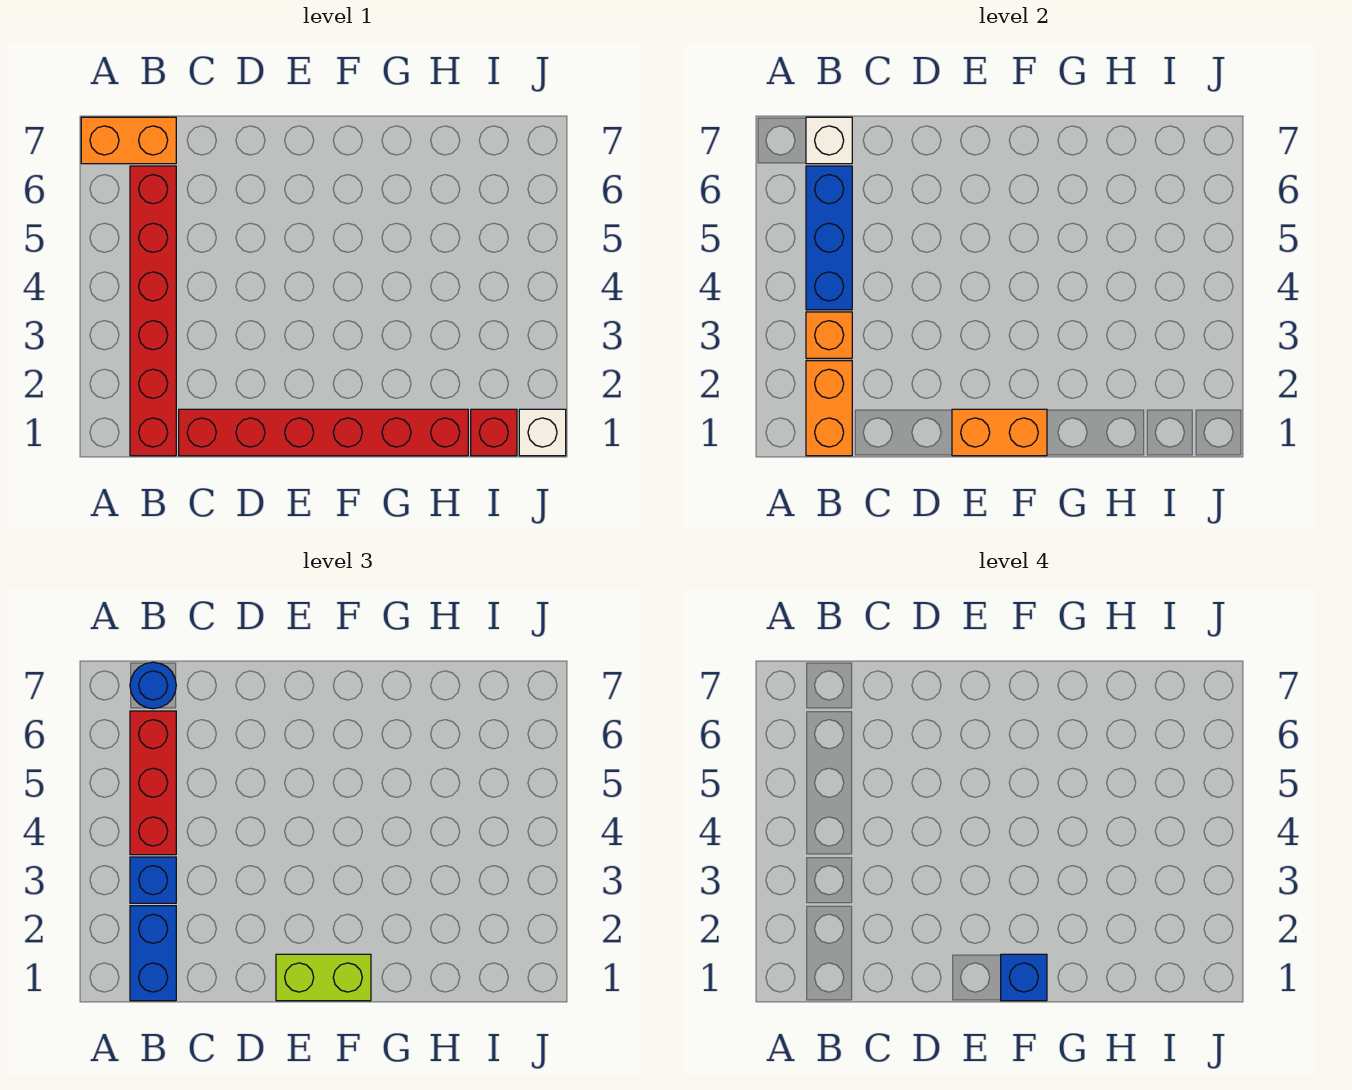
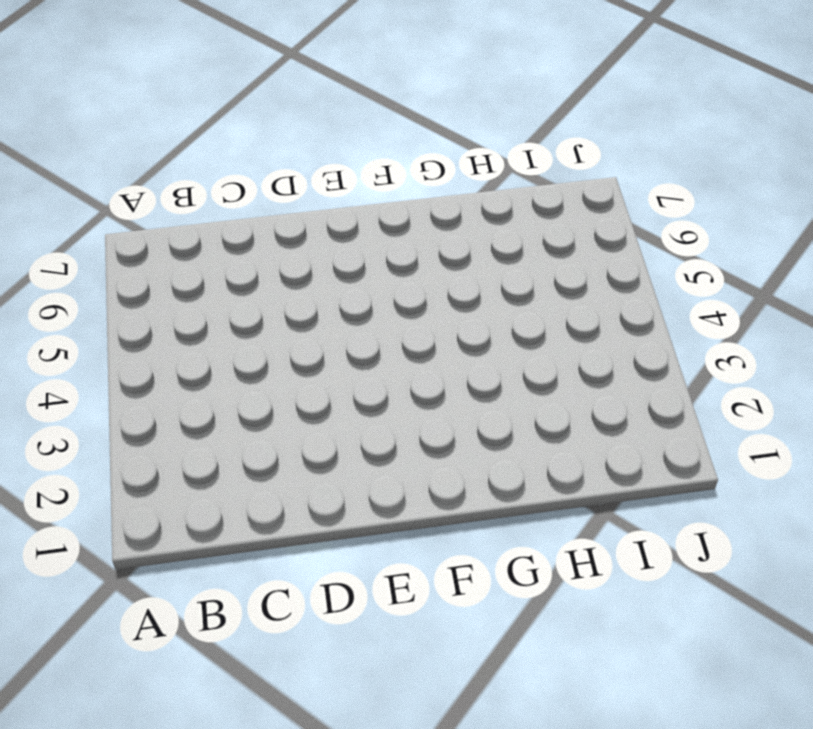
none -> orange 1x2 brick [81,117,176,164]
none -> red 1x6 brick [130,166,176,456]
none -> red 1x6 brick [179,409,468,456]

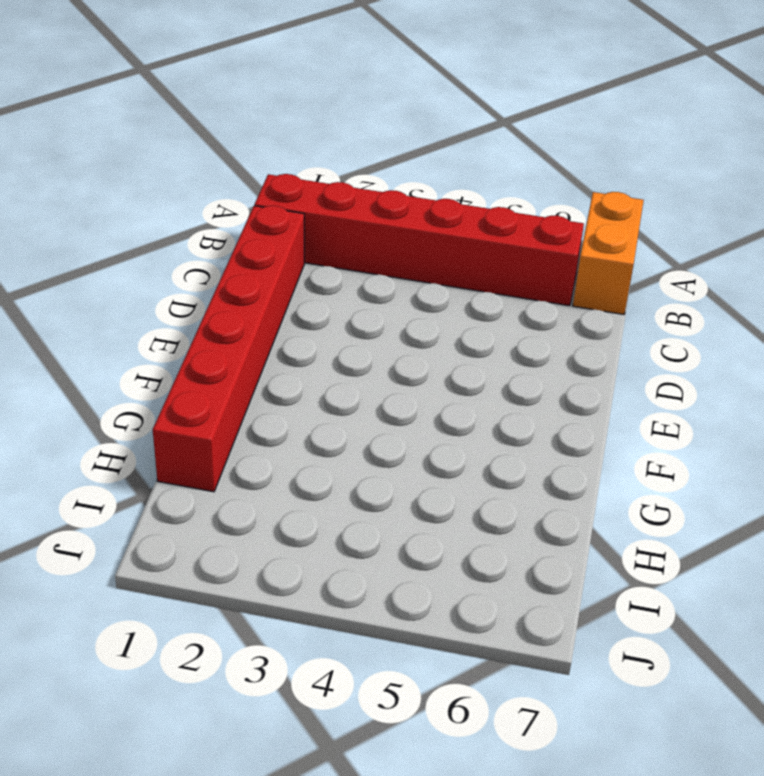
none -> red 1x1 brick [471,409,517,456]
none -> white 1x1 brick [519,409,566,456]
none -> orange 1x2 brick [806,361,852,456]

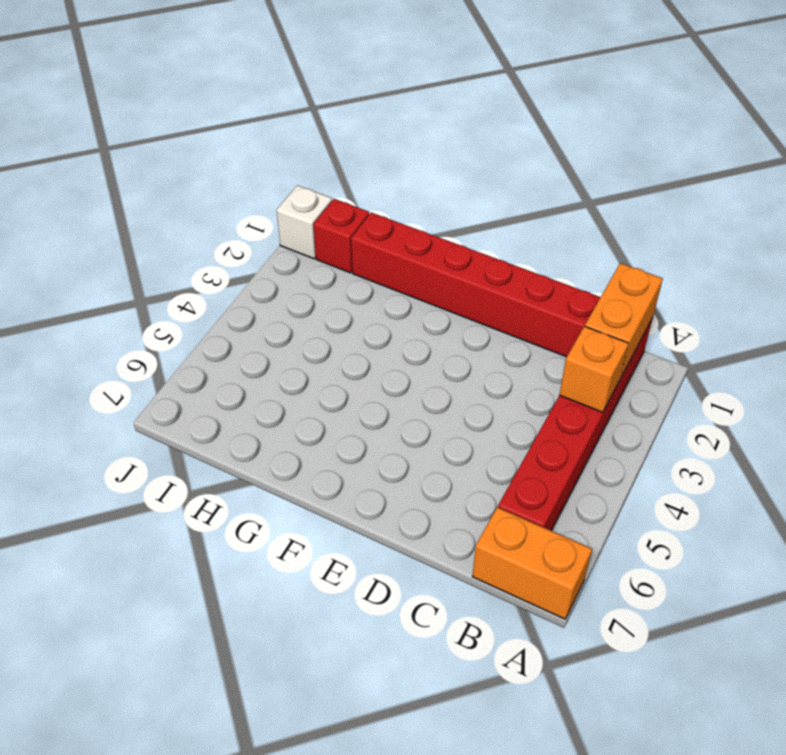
none -> blue 1x3 brick [806,166,852,310]
none -> white 1x1 brick [806,117,852,164]
none -> orange 1x2 brick [952,409,1047,456]

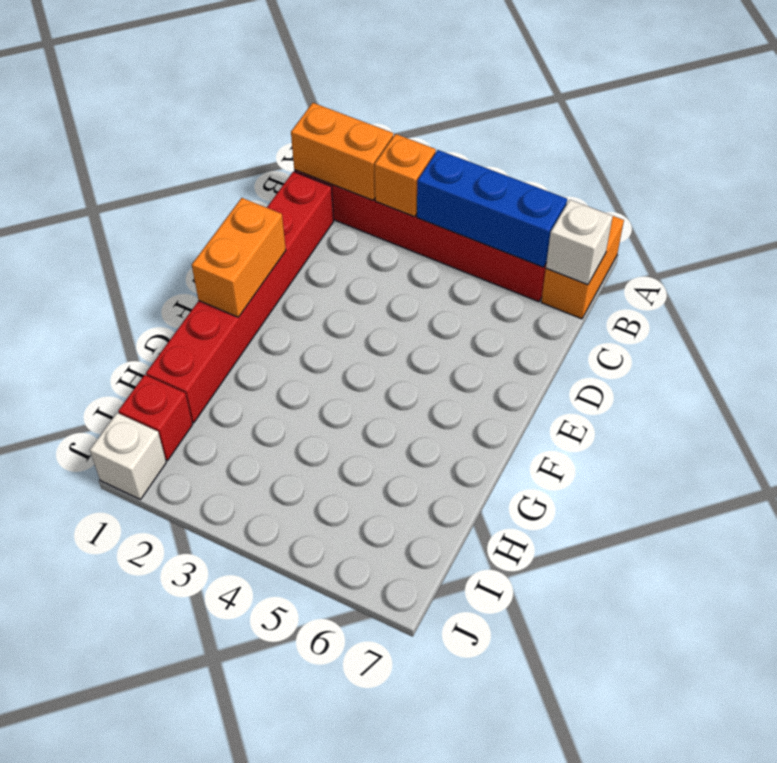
none -> blue 1x2 brick [130,906,176,1001]
none -> blue 1x1 brick [130,857,176,903]
none -> red 1x3 brick [130,711,176,855]

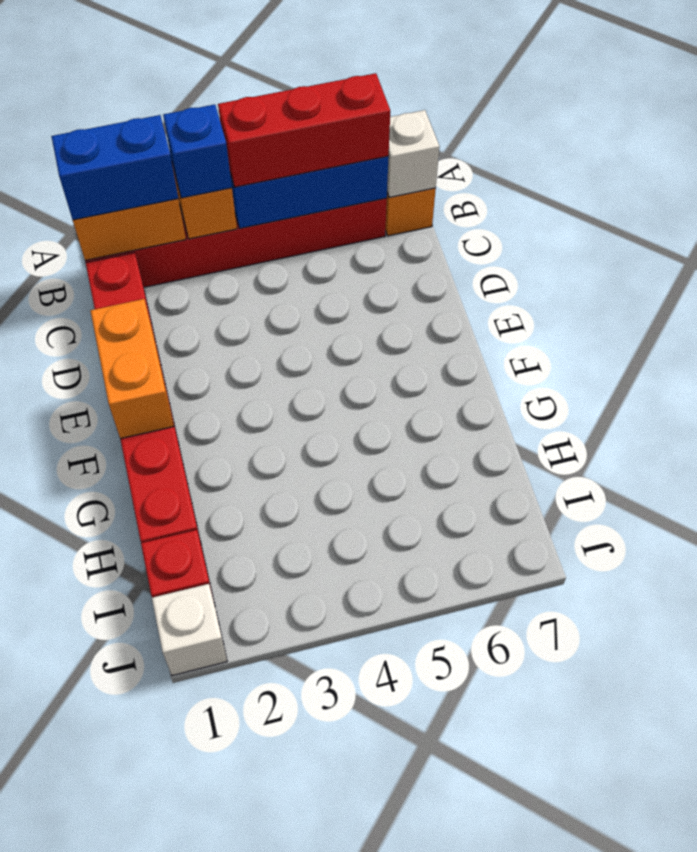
none -> blue 1x1 round brick [130,662,176,709]
none -> lime 1x2 brick [276,954,371,1001]
none -> blue 1x1 brick [1001,954,1047,1001]

